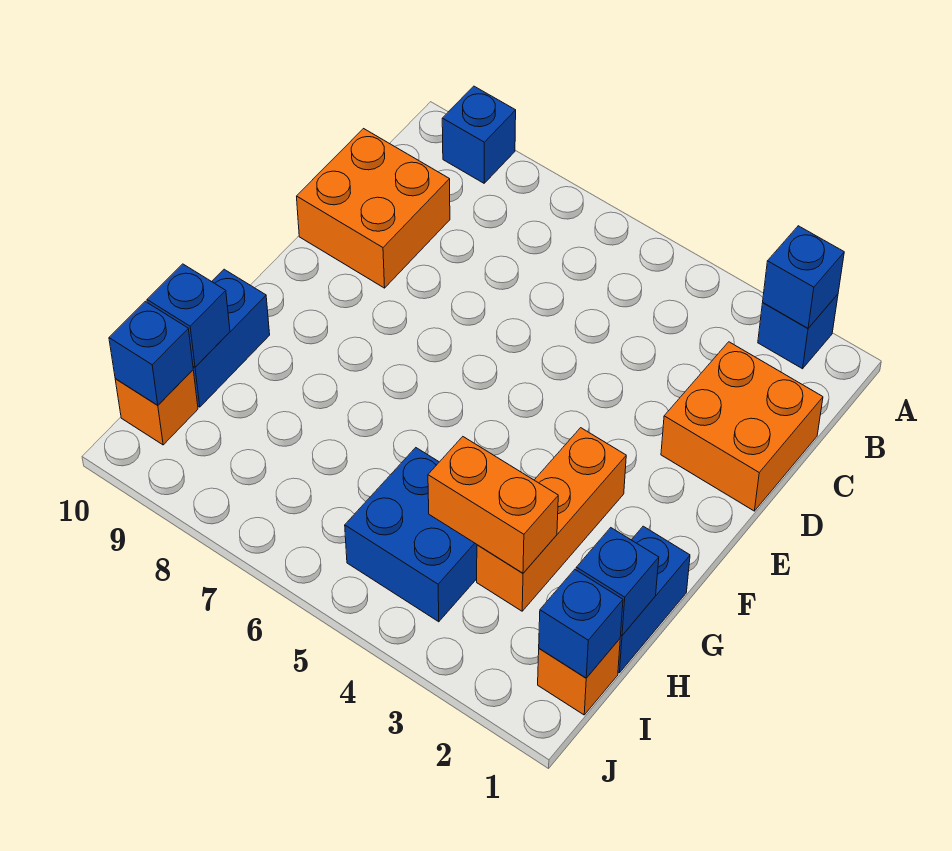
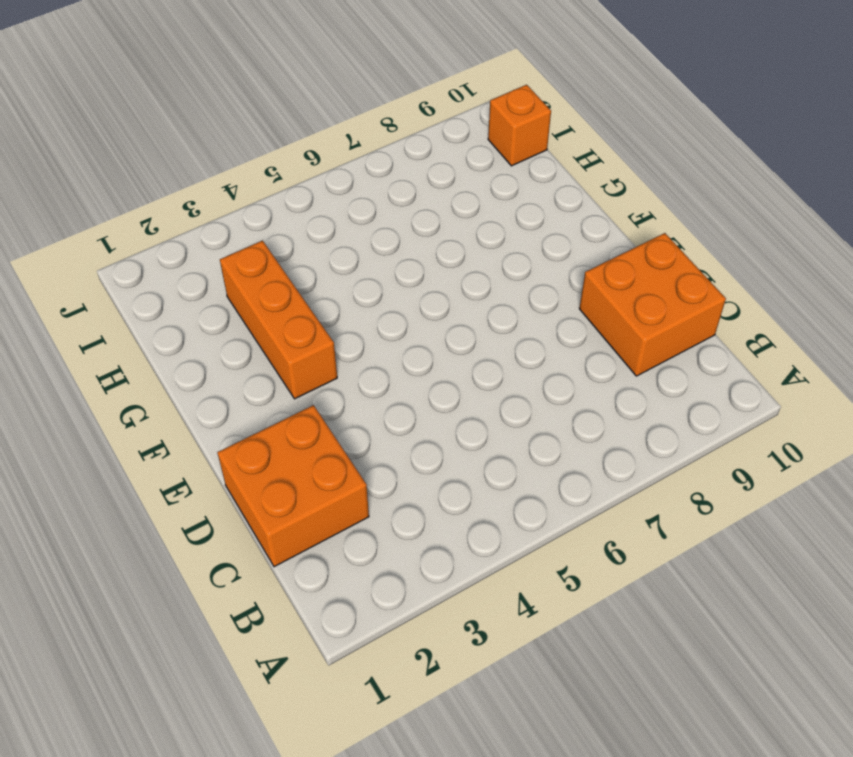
none -> blue 1x1 brick [758,294,838,369]
none -> blue 1x1 brick [442,86,516,183]
none -> blue 1x2 brick [618,526,690,673]

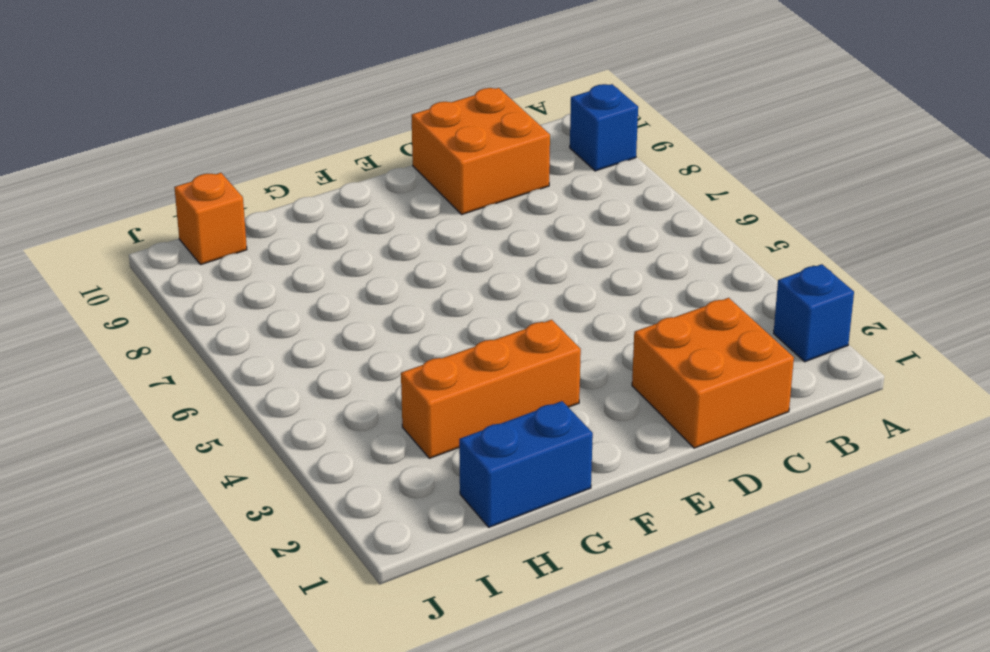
none -> blue 1x2 brick [193,269,270,407]
none -> blue 2x2 brick [345,448,477,622]
none -> orange 1x1 brick [538,639,620,715]

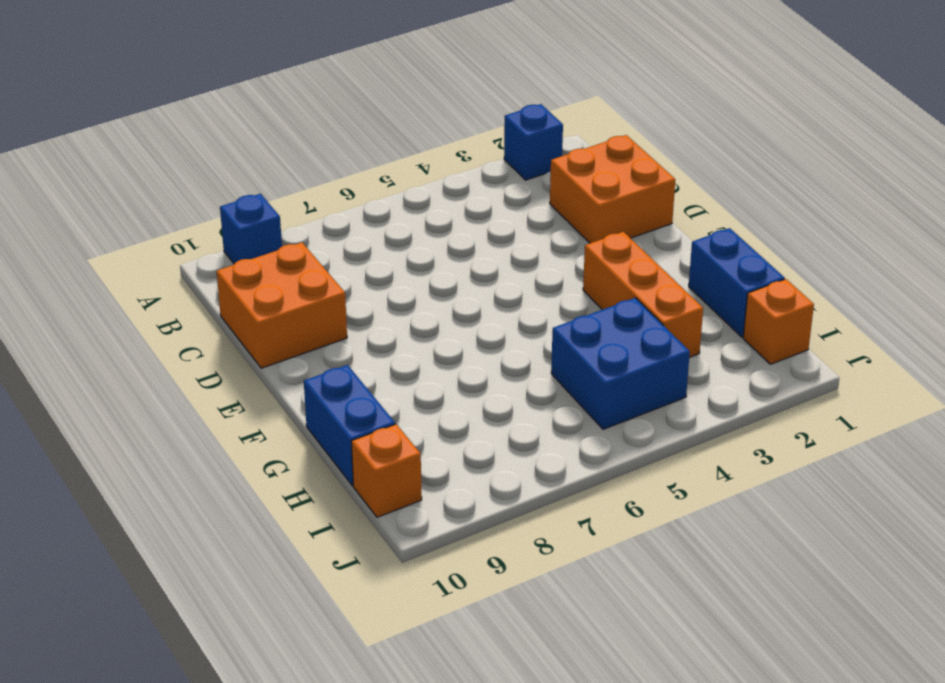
none -> blue 1x1 brick [763,226,844,328]
none -> blue 1x1 brick [576,528,659,635]
none -> orange 1x2 brick [428,437,558,573]

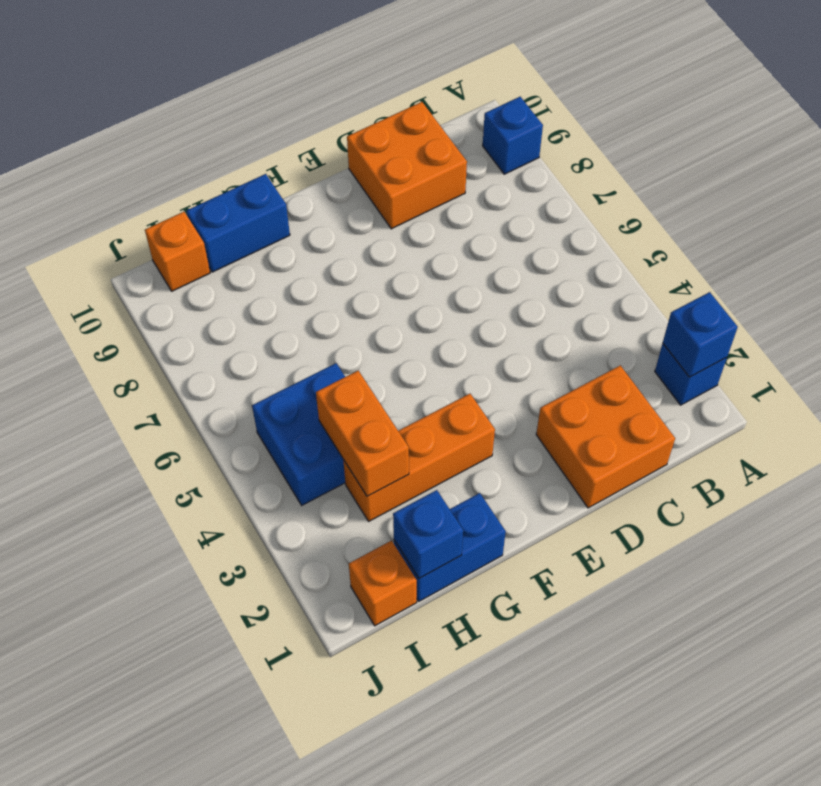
none -> blue 1x1 brick [147,264,230,367]
none -> blue 1x1 brick [539,570,623,678]
none -> blue 1x1 brick [109,301,193,405]

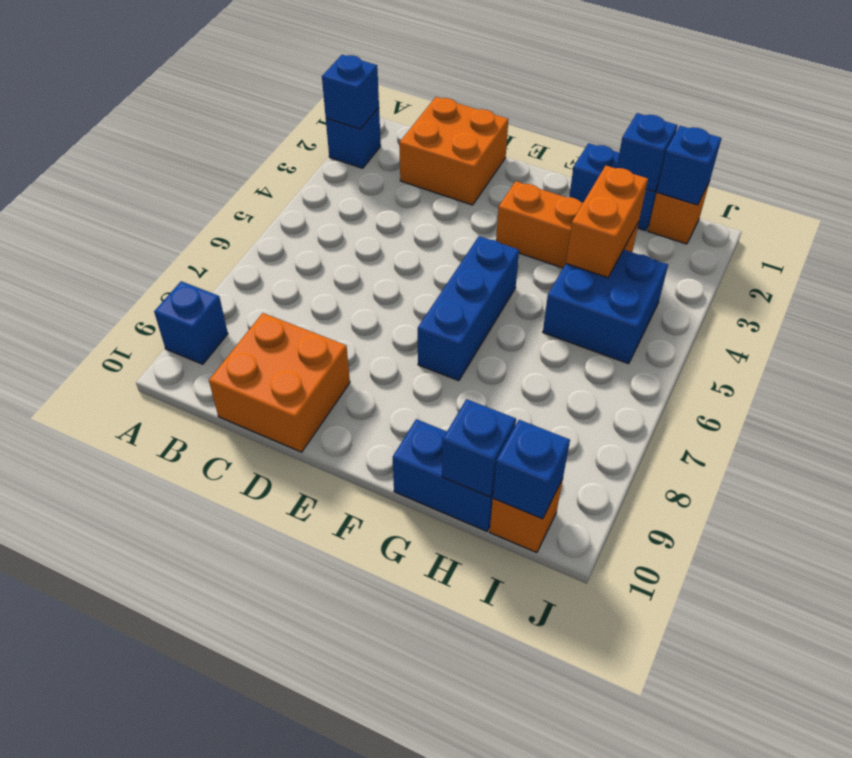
blue 1x3 brick [418,236,519,381] -> none

